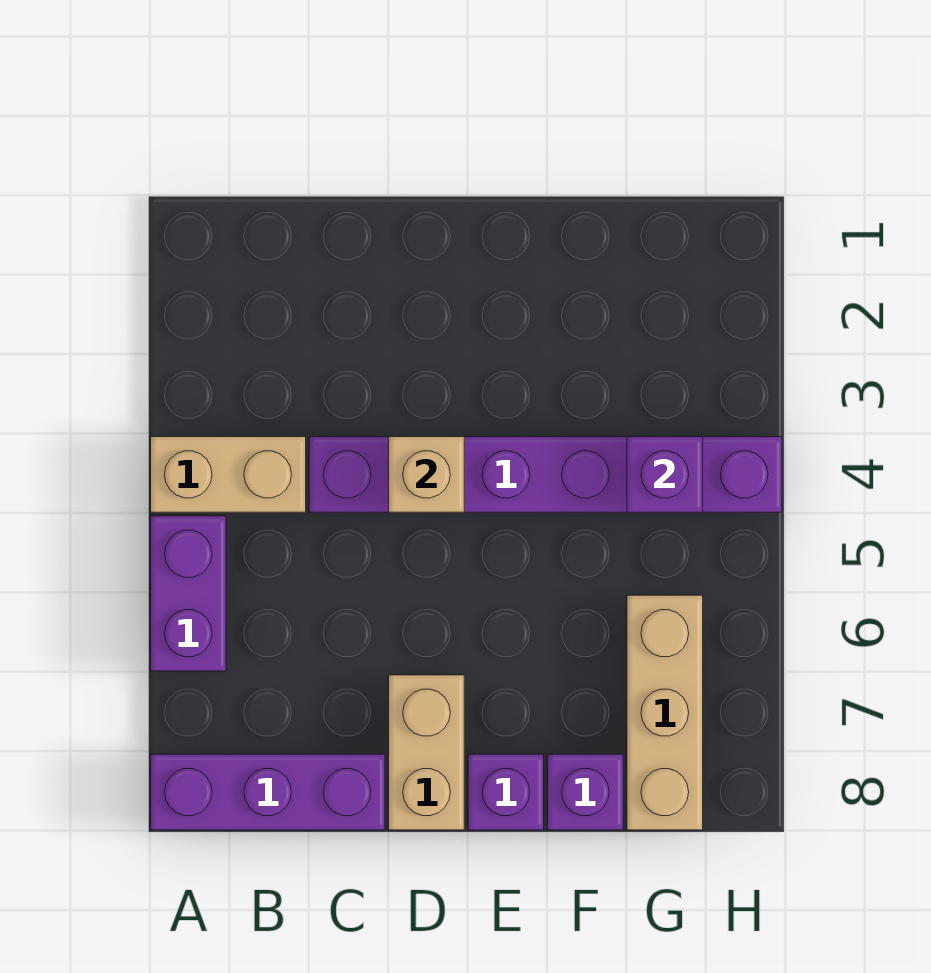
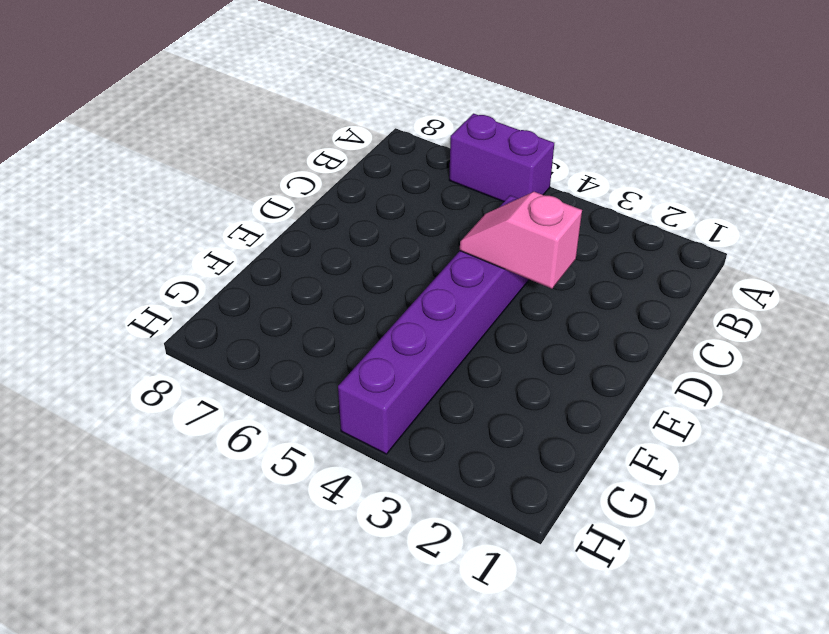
pink 1x2 slope [460,192,582,289] -> tan 1x1 brick [389,437,464,512]
none -> tan 1x2 brick [151,437,306,512]
none -> purple 1x3 brick [151,754,385,830]

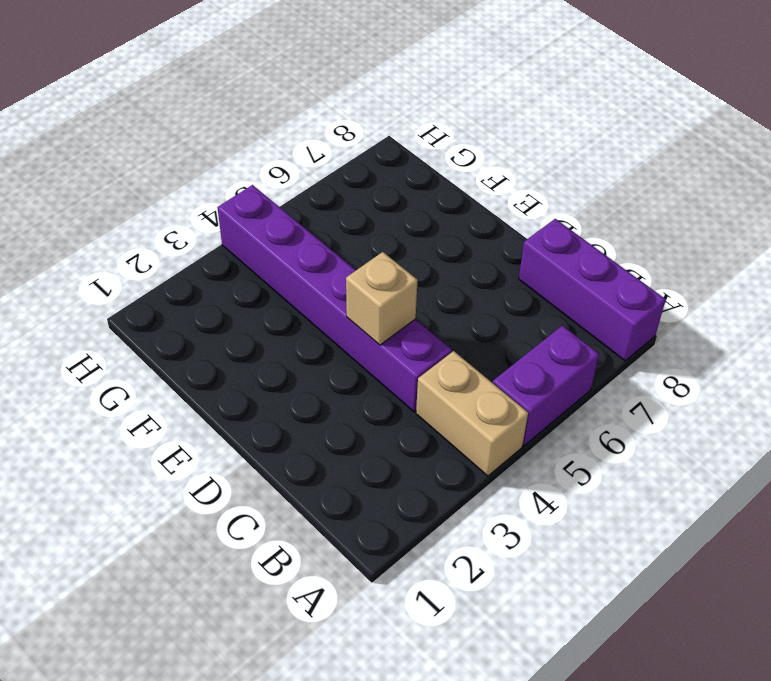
none -> tan 1x2 brick [389,675,464,830]
none -> purple 1x1 brick [468,754,544,830]

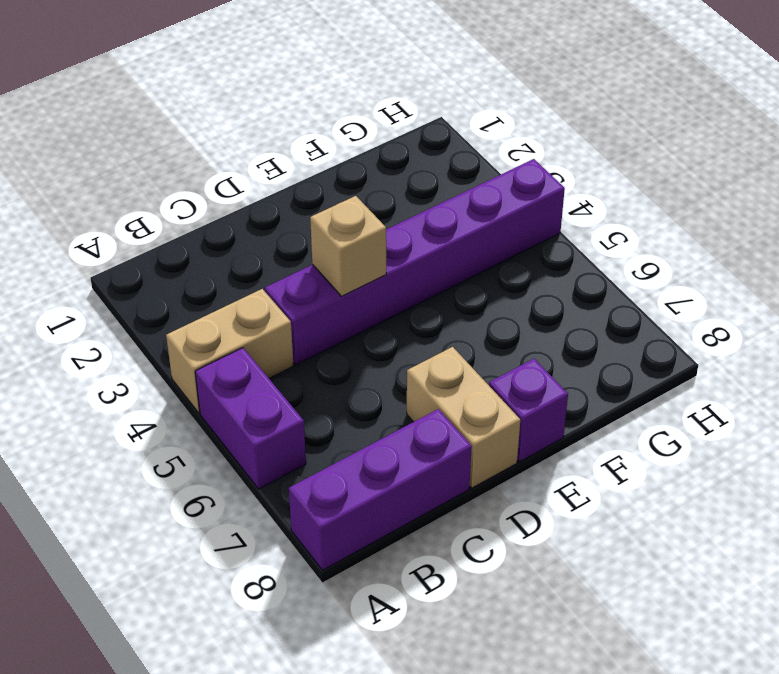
none -> purple 1x1 brick [548,754,623,830]
none -> tan 1x3 brick [627,595,703,830]

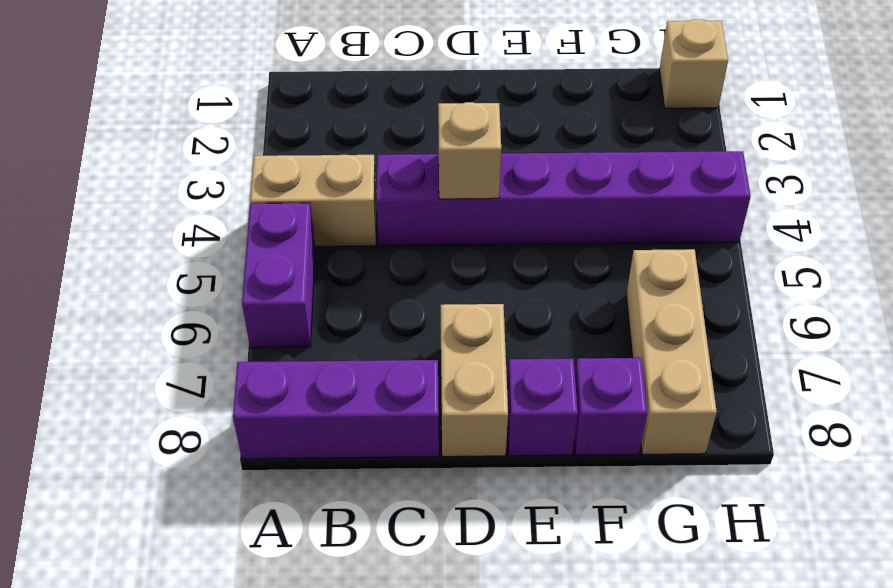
tan 1x1 brick [660,19,728,108] -> none
none -> purple 1x1 brick [627,437,703,512]

